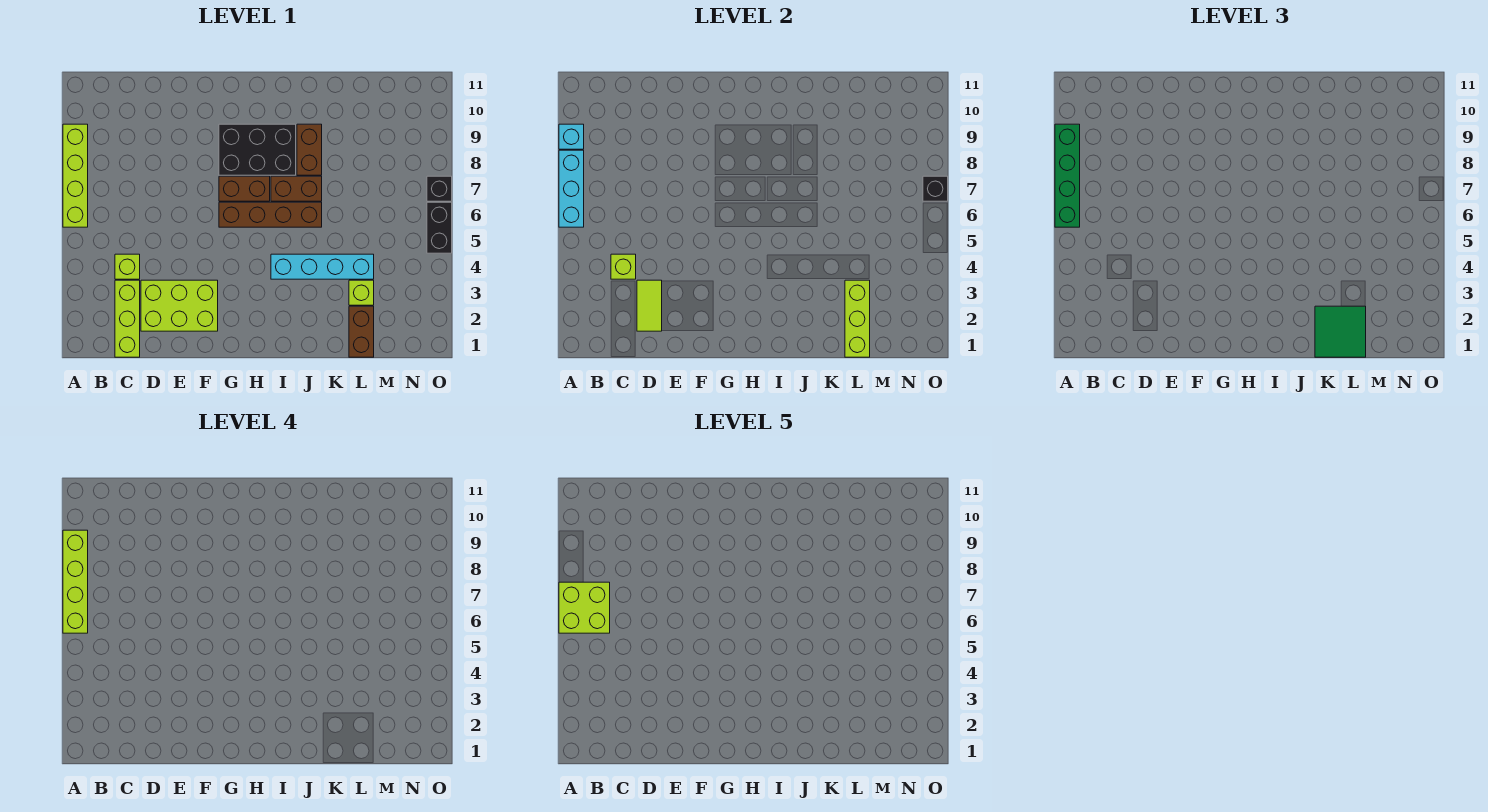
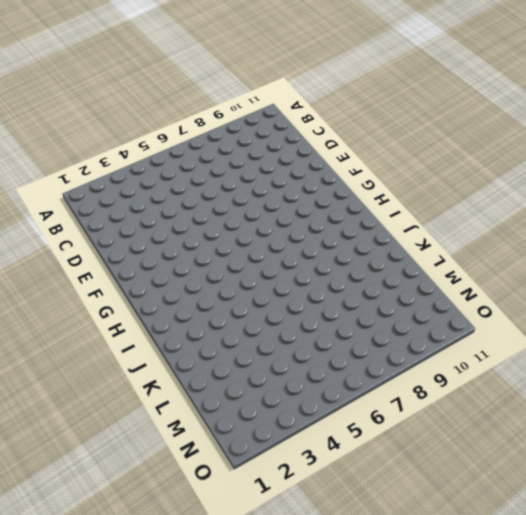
none -> lime 1x4 brick [63,124,88,227]
none -> lime 1x3 brick [115,280,140,357]
none -> lime 1x1 brick [115,254,140,279]

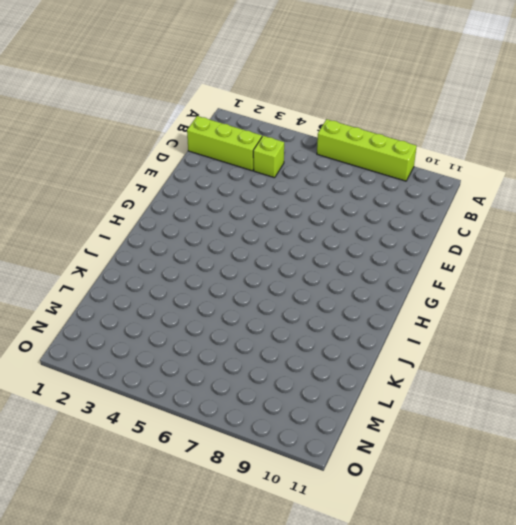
none -> lime 2x3 brick [141,280,218,331]
none -> brown 1x4 brick [219,202,322,227]
none -> brown 1x2 brick [219,176,270,201]

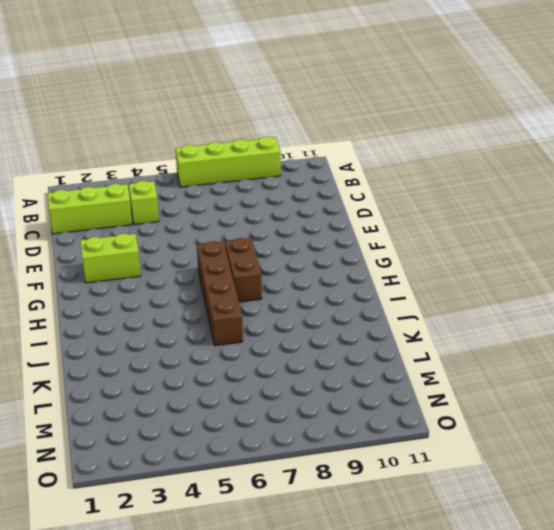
lime 1x2 brick [80,234,141,283] -> lime 2x3 brick [141,280,218,331]
none -> black 2x3 brick [219,124,296,175]
none -> cyan 1x4 brick [271,254,374,279]
none -> brown 1x2 brick [271,176,322,201]

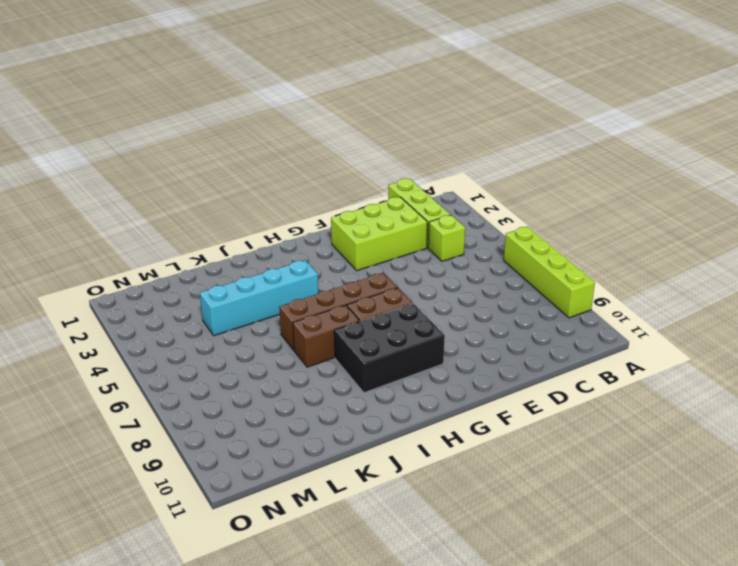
none -> brown 1x2 brick [297,124,322,175]
none -> brown 1x2 brick [349,306,374,357]
none -> lime 1x1 brick [349,280,374,305]

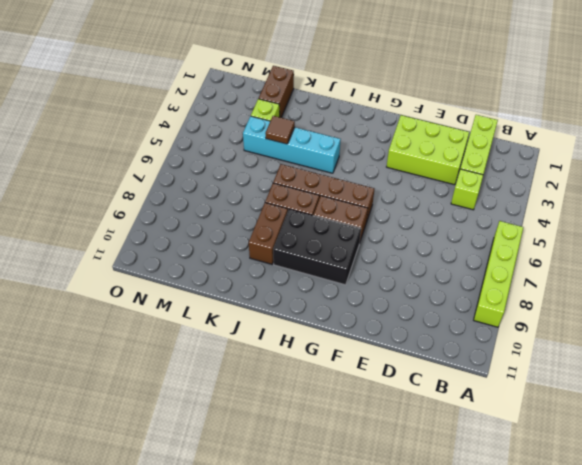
brown 1x1 tile [265,116,295,144] -> none
none -> black 1x2 brick [427,202,452,253]
none -> black 1x1 brick [427,176,452,201]
none -> cyan 1x3 brick [559,150,584,227]

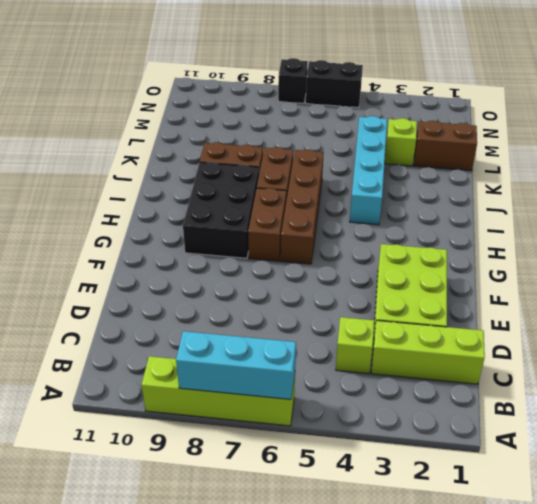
none -> cyan 1x1 brick [559,124,584,149]
none -> lime 1x1 brick [611,254,636,279]
none -> lime 1x2 tile [637,280,662,331]

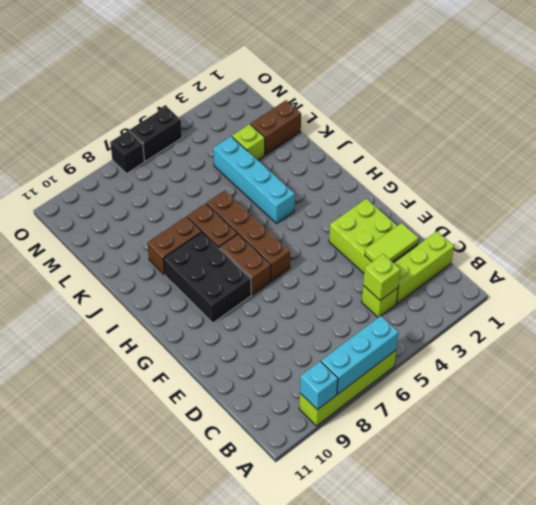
none -> lime 1x3 brick [845,280,870,357]
none -> black 1x1 brick [923,176,948,201]
none -> green 1x4 brick [1055,124,1080,227]

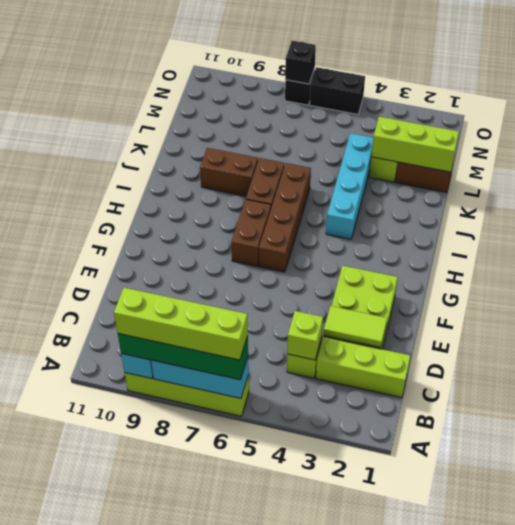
none -> black 2x3 brick [219,124,296,175]
none -> green 2x2 tile [1315,306,1366,357]
none -> lime 2x2 brick [559,582,610,633]

